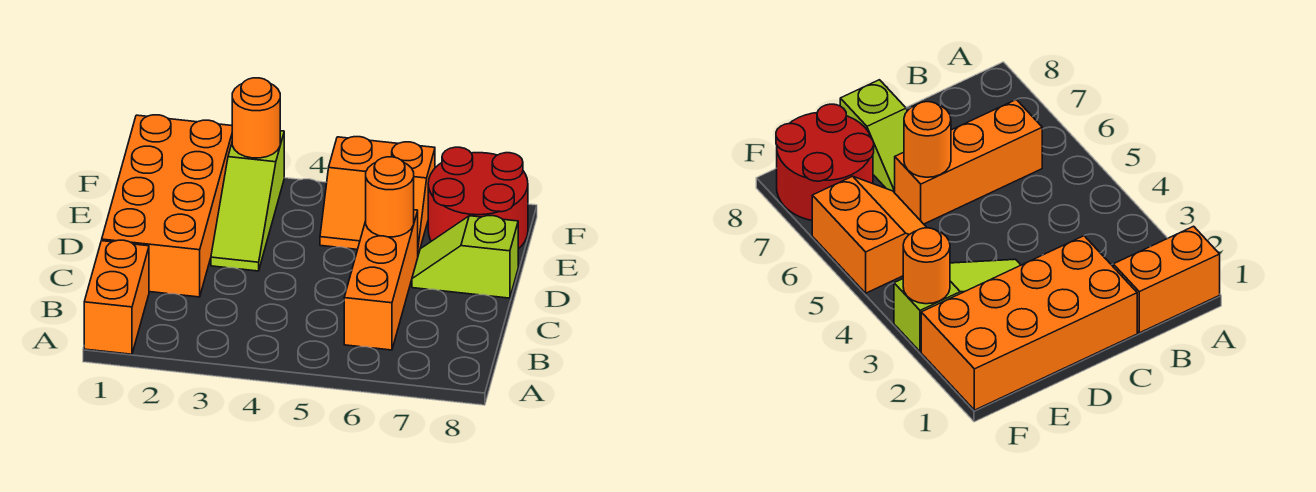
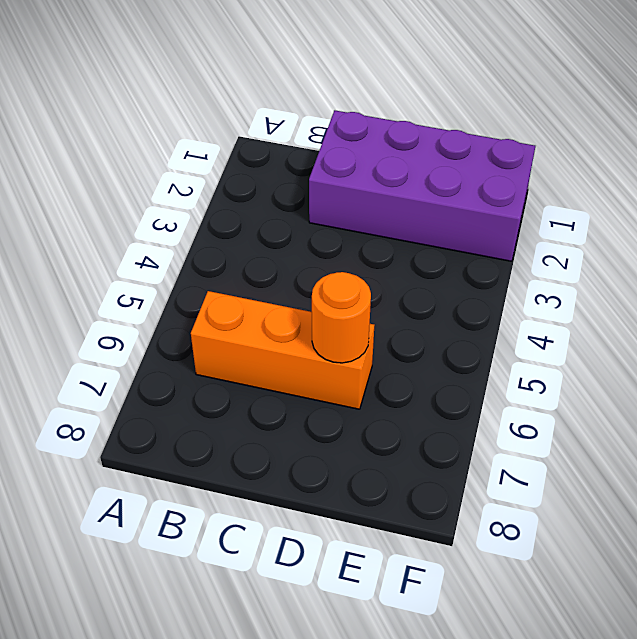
purple 2x4 brick [309,110,535,261] -> orange 2x4 brick [102,115,232,297]
none -> orange 1x2 brick [84,240,149,354]
none -> lime 1x3 slope [211,131,284,271]

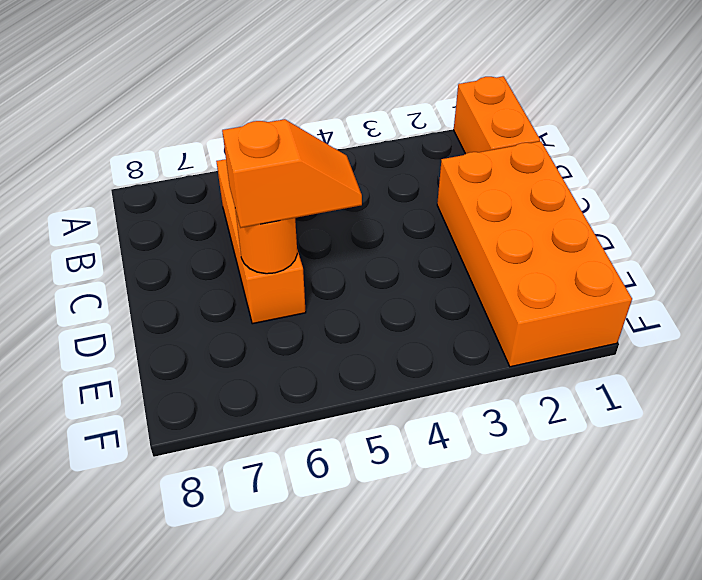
orange 1x2 slope [222,119,362,228] -> none
none -> lime 1x3 slope [211,131,284,271]
none -> lime 1x2 slope [412,216,518,298]

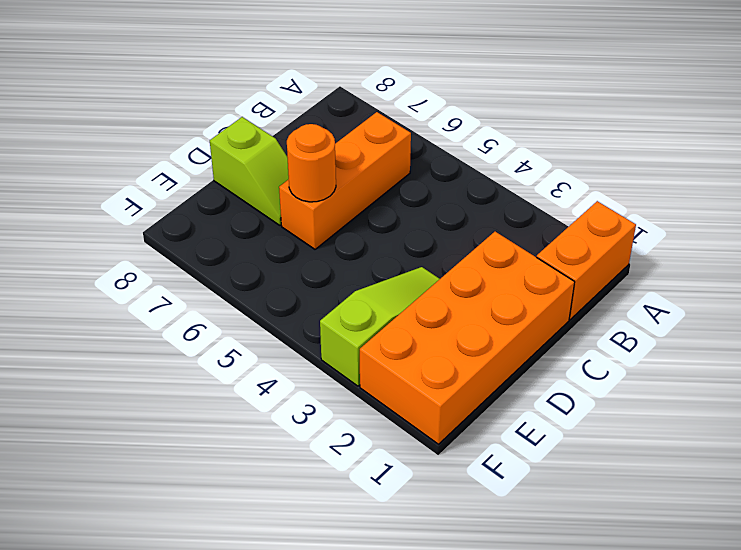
none -> orange 2x2 slope [320,137,435,255]
none -> red 2x2 round brick [428,147,528,249]

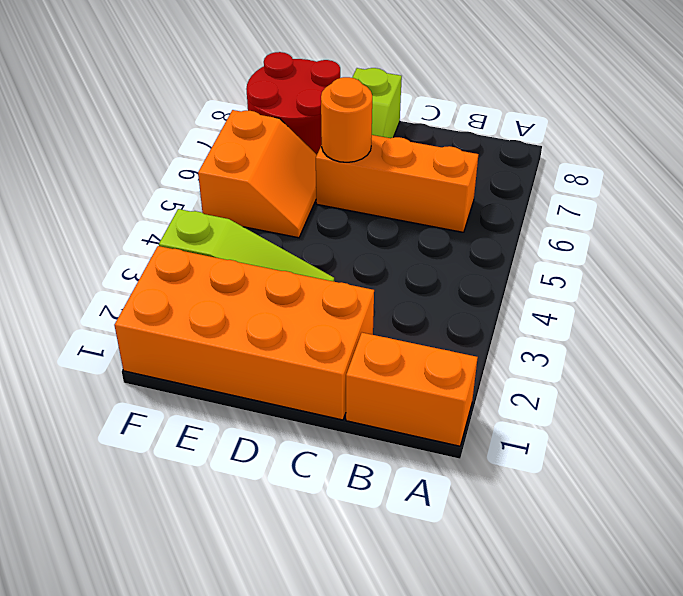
none -> orange 1x1 round brick [232,78,280,158]

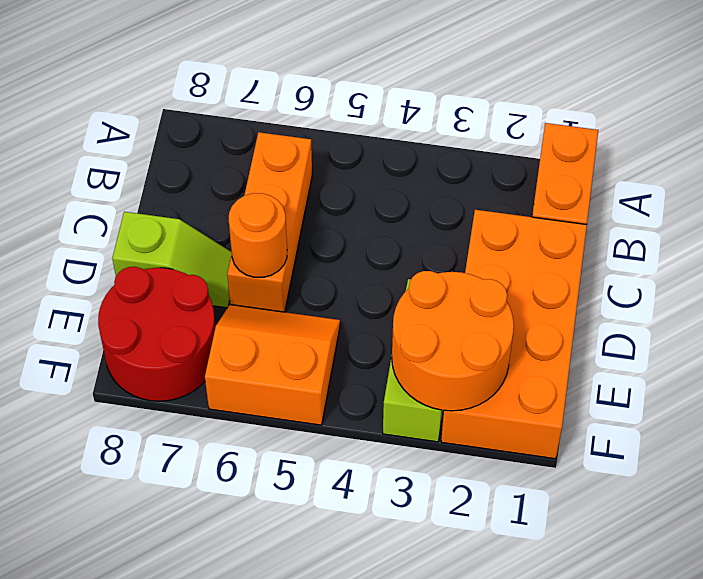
orange 2x2 round brick [392,271,514,411] -> orange 1x1 round brick [232,78,280,158]

